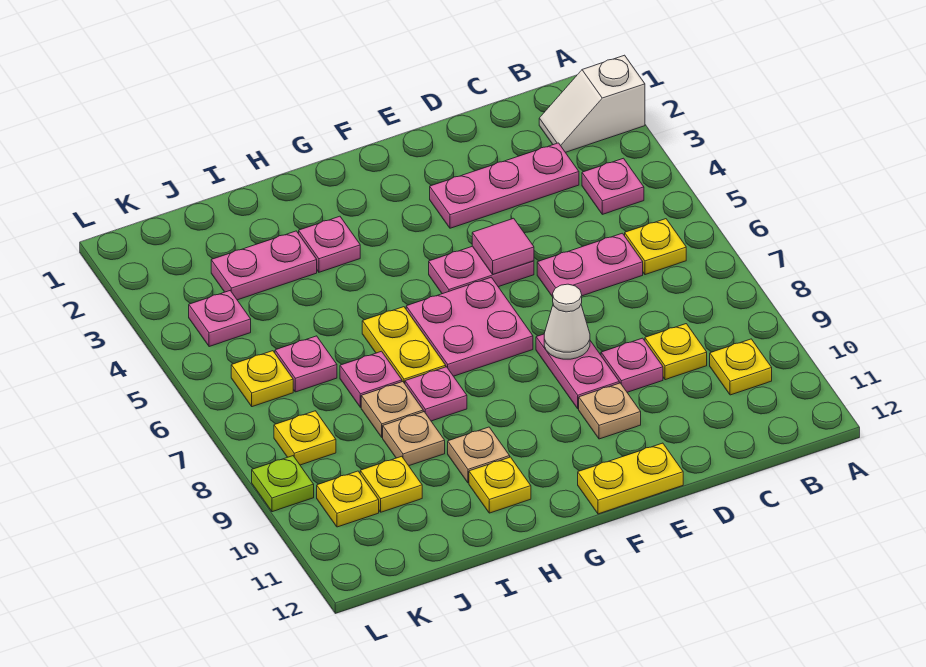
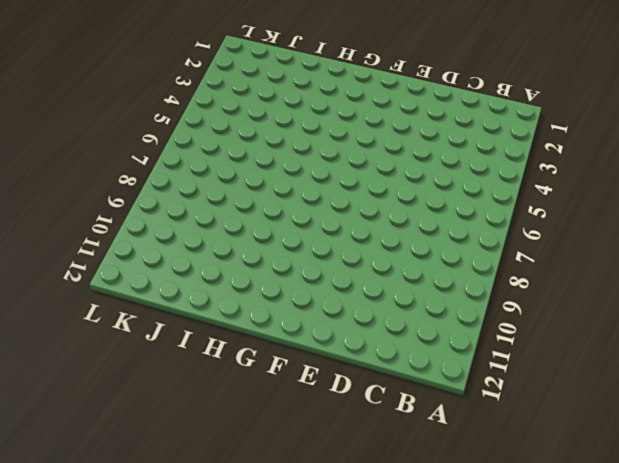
none -> white 1x2 slope [539,55,645,152]
none -> pink 1x1 plate [582,158,644,214]
none -> yellow 1x1 plate [625,219,686,275]
none -> yellow 1x1 plate [710,339,772,395]

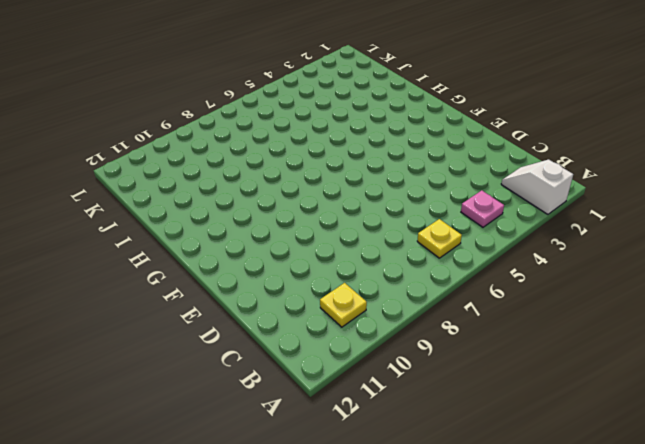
none -> pink 1x3 plate [430,143,579,228]
none -> pink 1x2 plate [537,233,643,297]
none -> yellow 1x1 plate [645,324,707,380]
none -> pink 1x1 plate [601,338,663,392]

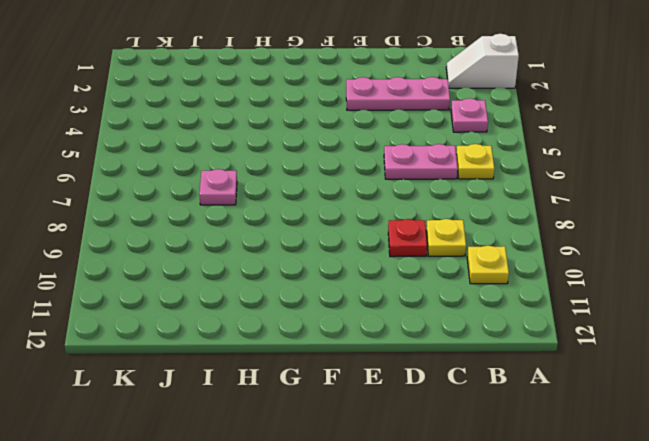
red 1x1 plate [388,219,427,257] -> pink 1x1 plate [601,338,663,392]
none -> pink 1x2 plate [429,246,534,294]
none -> pink 1x2 plate [536,334,619,409]
none -> tan 1x1 plate [579,383,641,439]
none -> yellow 1x2 plate [578,443,683,514]

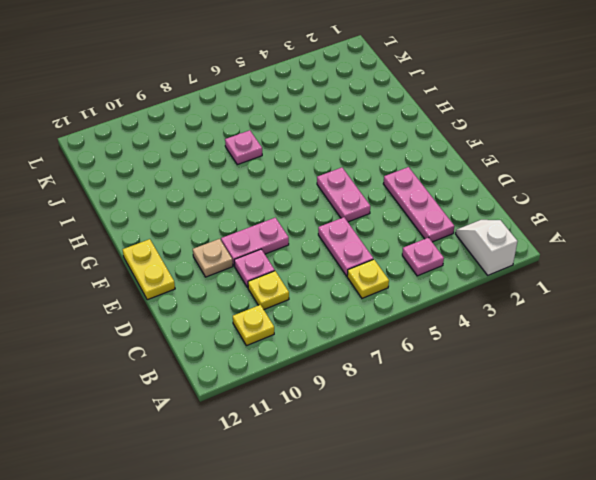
none -> pink 2x2 plate [406,277,533,376]
none -> pink 1x1 plate [299,216,360,272]
none -> yellow 1x2 plate [362,307,446,384]
none -> pink 1x1 plate [405,367,467,421]

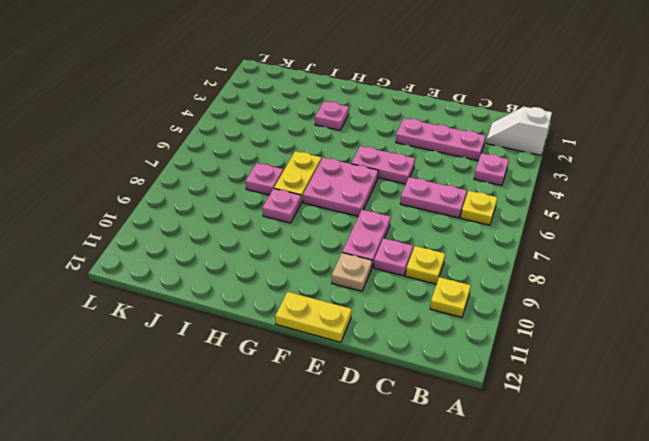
none -> tan 1x1 plate [448,427,510,483]
none -> yellow 1x1 plate [469,457,531,513]
none -> pink 1x2 plate [211,231,317,300]
none -> tan 1x1 plate [361,382,423,437]

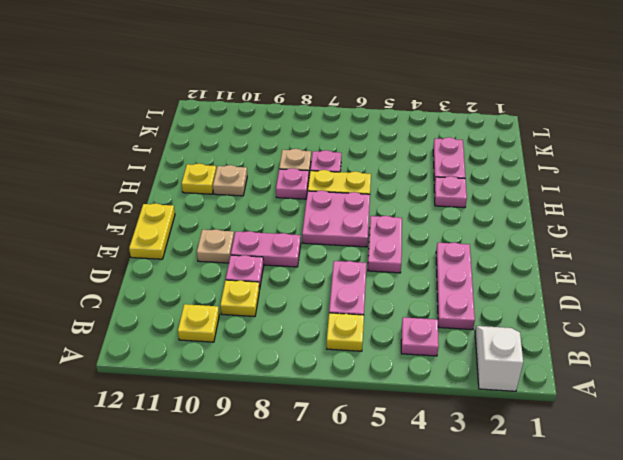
none -> tan 1x1 plate [383,412,445,466]
none -> pink 1x1 plate [275,336,337,392]
none -> yellow 1x1 plate [360,456,422,512]
none -> pink 1x1 plate [189,291,251,347]

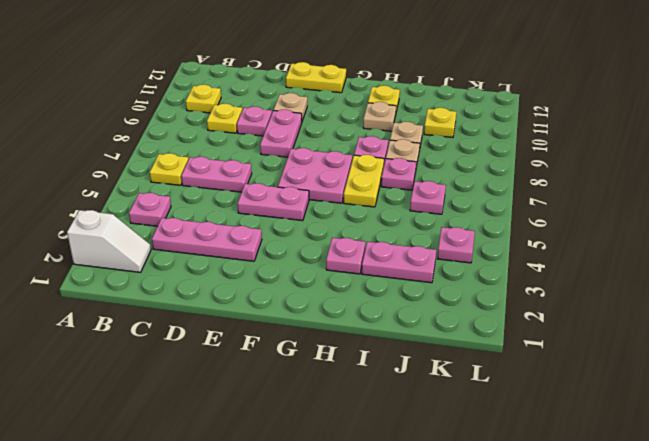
none -> yellow 1x1 plate [231,351,293,407]
none -> yellow 1x1 plate [274,411,336,465]
none -> yellow 1x1 plate [317,471,379,527]
none -> lime 1x1 plate [252,456,314,512]

